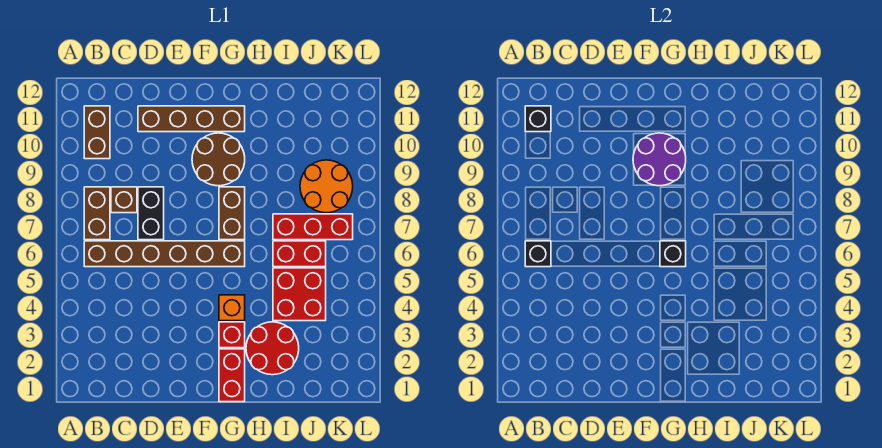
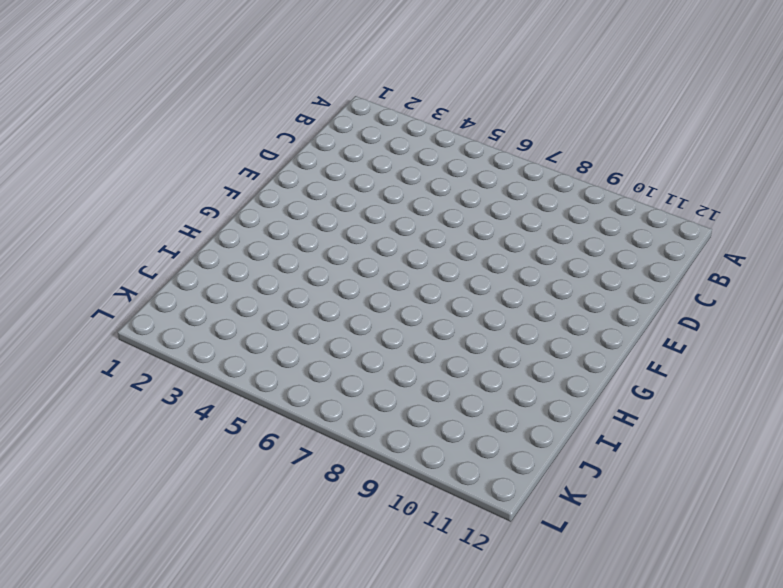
none -> brown 1x6 brick [84,241,245,267]
none -> brown 1x2 brick [84,187,110,240]
none -> brown 1x2 brick [84,106,110,159]

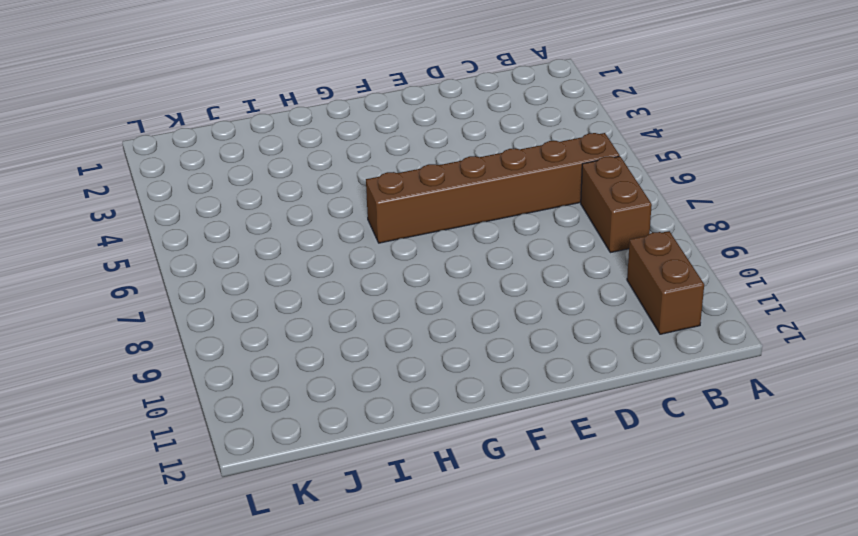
none -> brown 1x1 brick [111,187,137,213]
none -> black 1x2 brick [138,187,164,240]
none -> brown 1x4 brick [138,106,245,132]

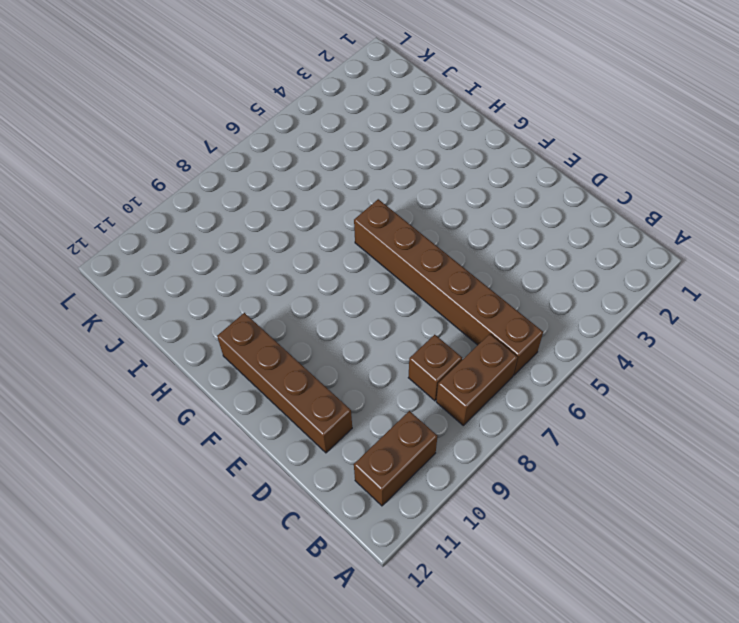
none -> black 1x2 brick [138,187,164,240]
none -> brown 2x2 round brick [192,133,245,186]
none -> red 1x2 brick [219,349,245,402]

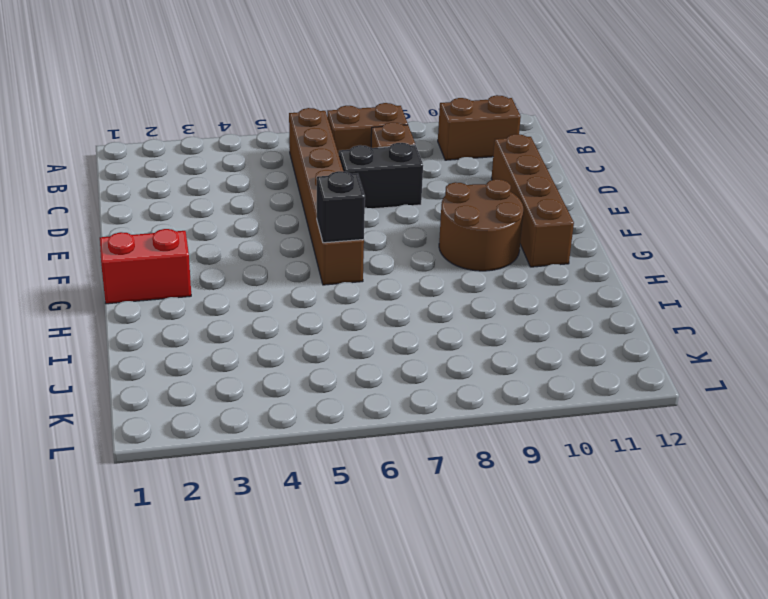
none -> red 1x1 brick [219,322,245,348]
none -> orange 1x1 brick [219,295,245,321]
none -> brown 1x2 brick [219,187,245,240]

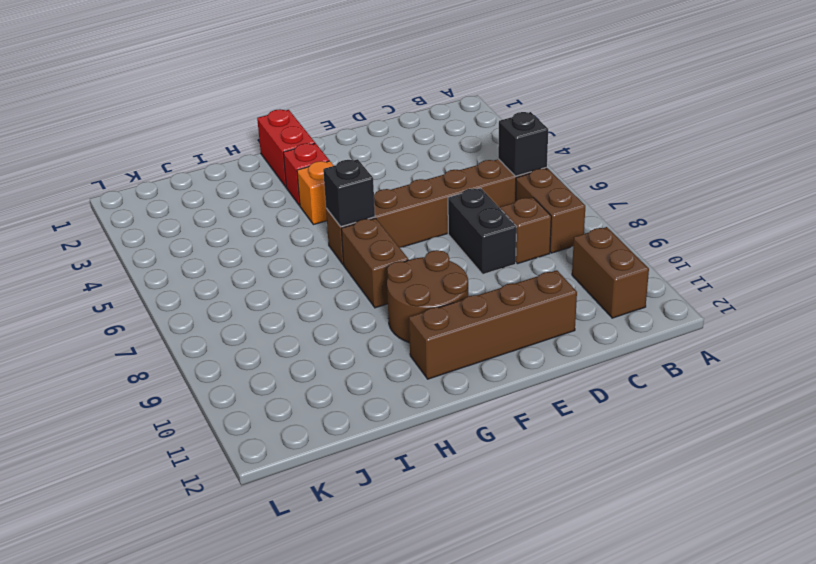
none -> red 2x2 round brick [246,322,299,375]
none -> red 2x2 brick [273,268,326,321]
none -> red 1x2 brick [273,241,326,267]

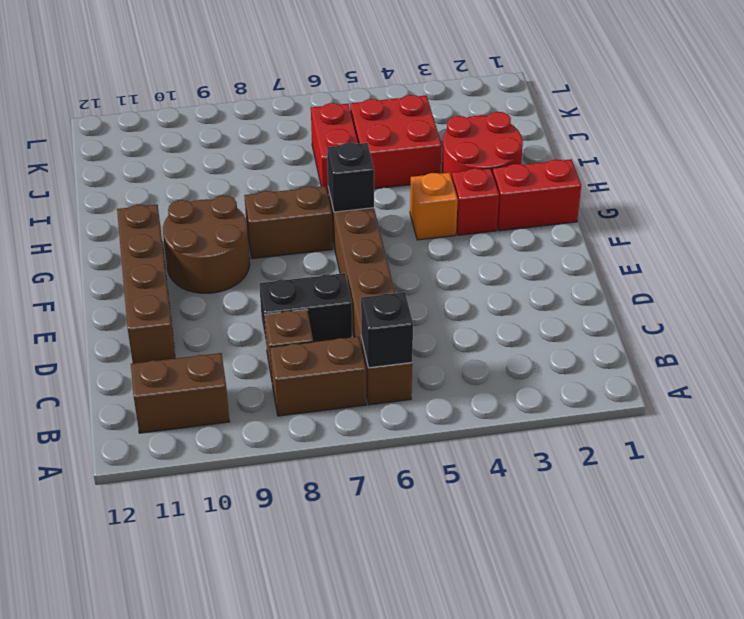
none -> red 1x3 brick [273,214,353,240]
none -> orange 2x2 round brick [300,160,353,213]
none -> black 1x1 brick [525,106,551,132]

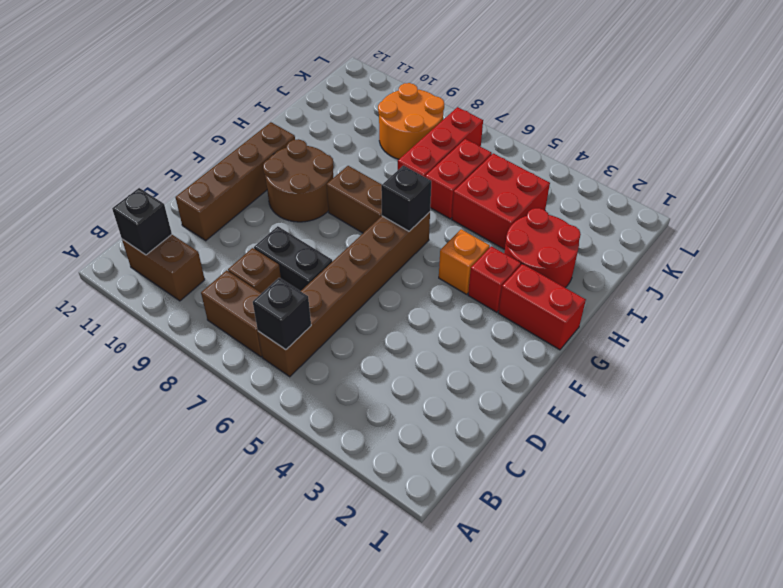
none -> purple 2x2 round brick [633,133,686,186]

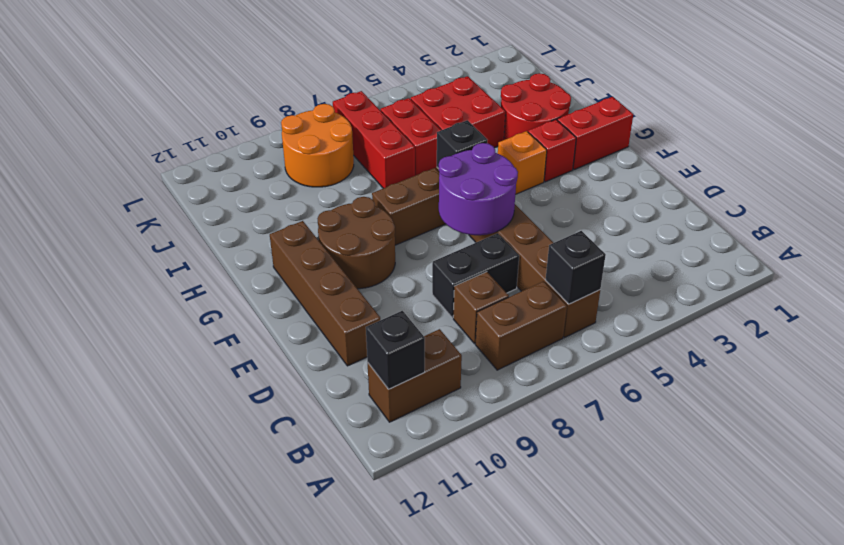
purple 2x2 round brick [439,143,518,235] -> purple 2x2 round brick moved to [633,133,686,186]

